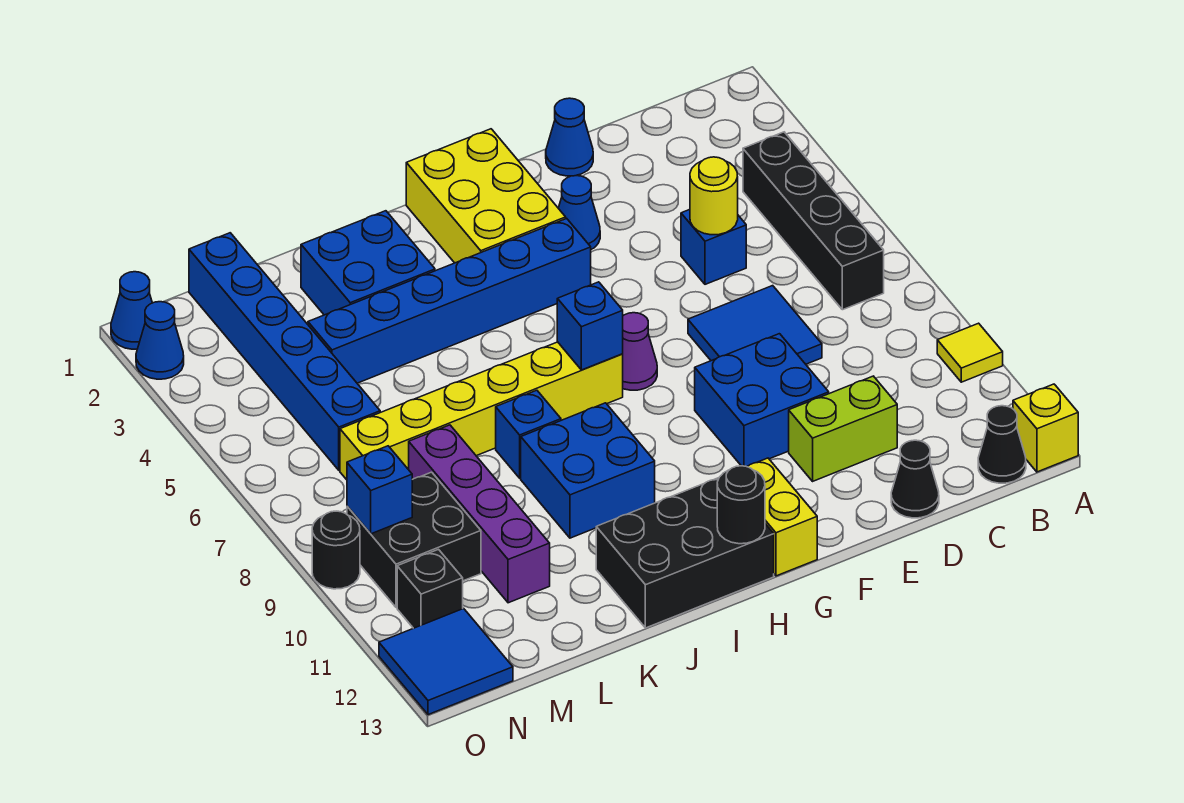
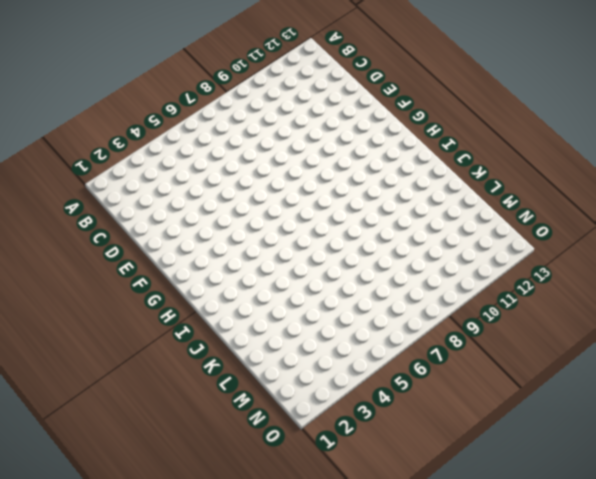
none -> yellow 1x1 tile [937,323,1003,382]
none -> yellow 1x1 brick [1013,384,1078,472]
none -> black 1x4 brick [743,132,884,310]
none -> black 1x1 cone [978,406,1026,483]

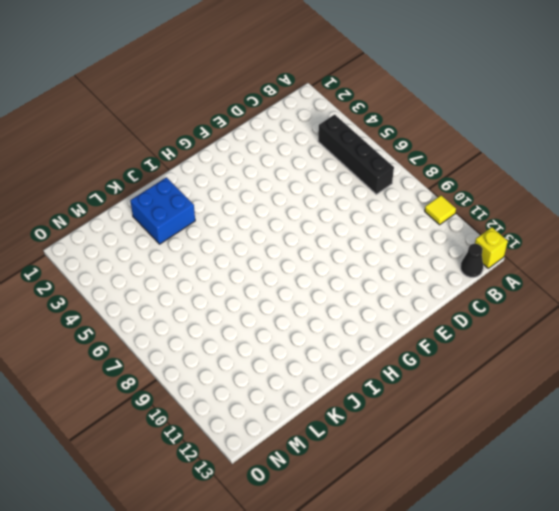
none -> blue 1x1 brick [681,210,746,284]
none -> blue 2x2 tile [688,286,822,364]
none -> lime 1x2 brick [789,376,897,481]
none -> black 1x1 cone [891,440,939,518]

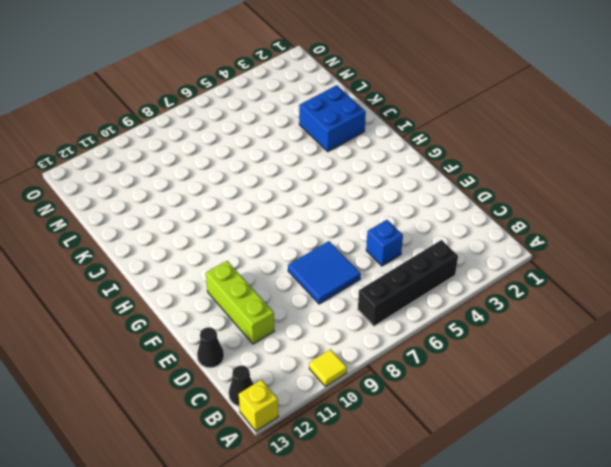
lime 1x3 brick [206,261,274,344] -> lime 1x2 brick [789,376,897,481]
none -> blue 1x1 cone [546,98,593,176]
none -> blue 2x2 brick [695,334,829,467]
none -> blue 1x1 cone [558,176,600,249]
none -> yellow 2x3 brick [406,129,566,263]

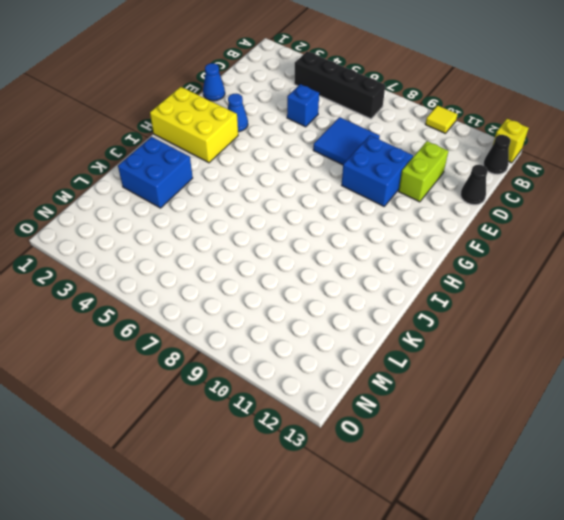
none -> blue 1x6 brick [308,219,591,383]
none -> purple 1x1 cone [623,313,657,390]
none -> yellow 1x2 brick [747,458,817,576]
none -> yellow 1x6 brick [340,342,623,480]

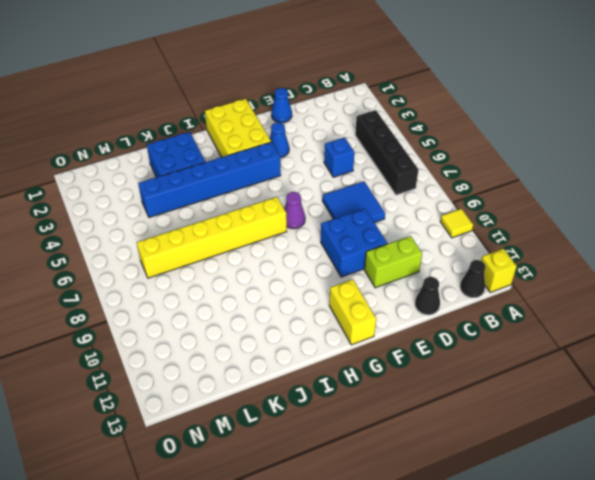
none -> black 2x3 brick [596,478,774,628]
none -> blue 2x2 brick [521,403,655,538]
none -> blue 1x1 brick [496,390,561,478]
none -> purple 1x4 brick [409,425,550,603]

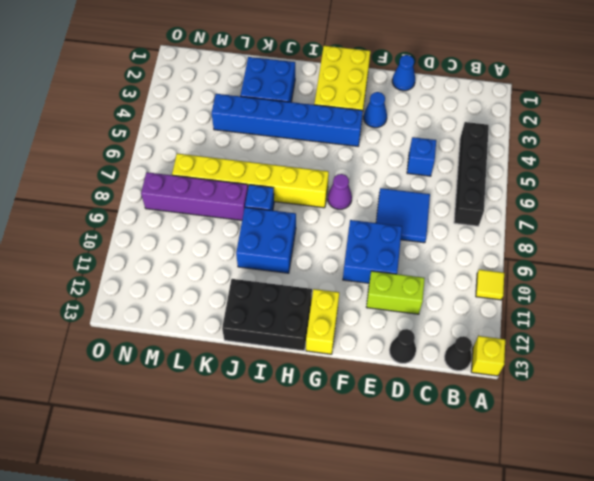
purple 1x4 brick [141,172,248,220] -> purple 1x4 brick turned to [409,425,550,603]
none -> blue 1x6 brick [189,233,380,470]
none -> black 2x2 brick [347,472,481,607]
none -> black 1x1 brick [397,549,463,628]
none -> blue 2x2 tile [379,608,513,715]

